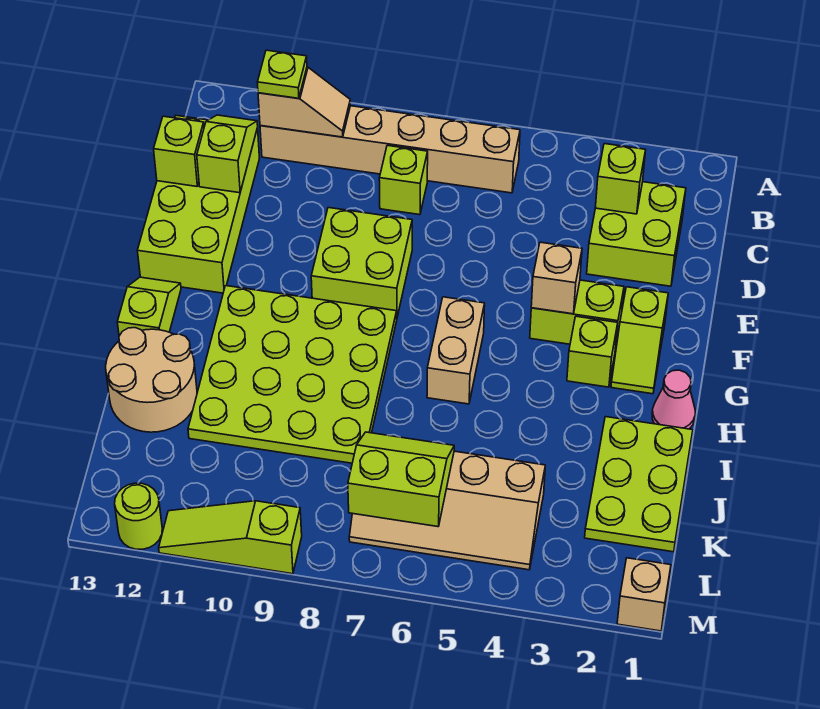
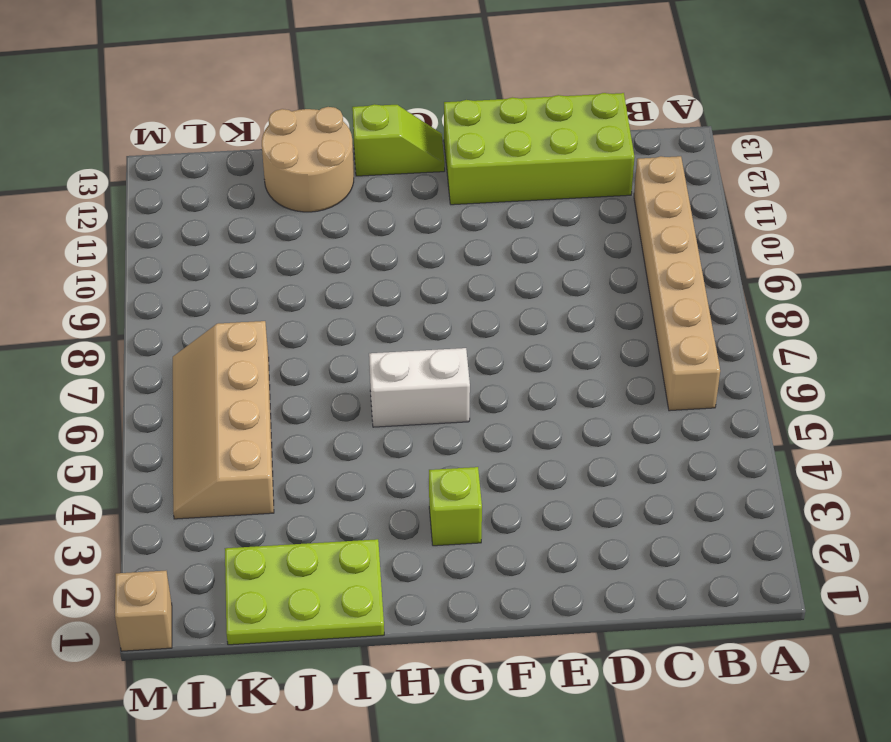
white 1x2 brick [369,348,470,427] -> tan 1x2 brick [427,297,485,404]
none -> lime 2x2 brick [587,182,686,286]
none -> lime 1x1 brick [379,145,428,215]
none -> lime 2x2 brick [311,208,412,317]

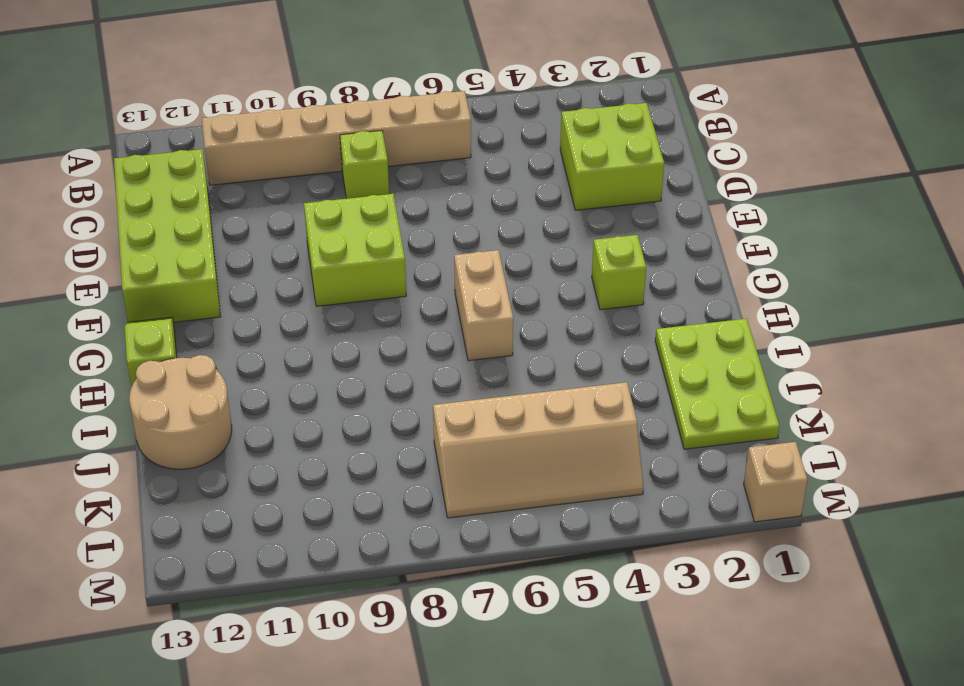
none -> lime 1x2 slope [611,287,668,394]
none -> lime 1x2 brick [530,280,624,350]
none -> lime 4x4 plate [188,286,397,463]

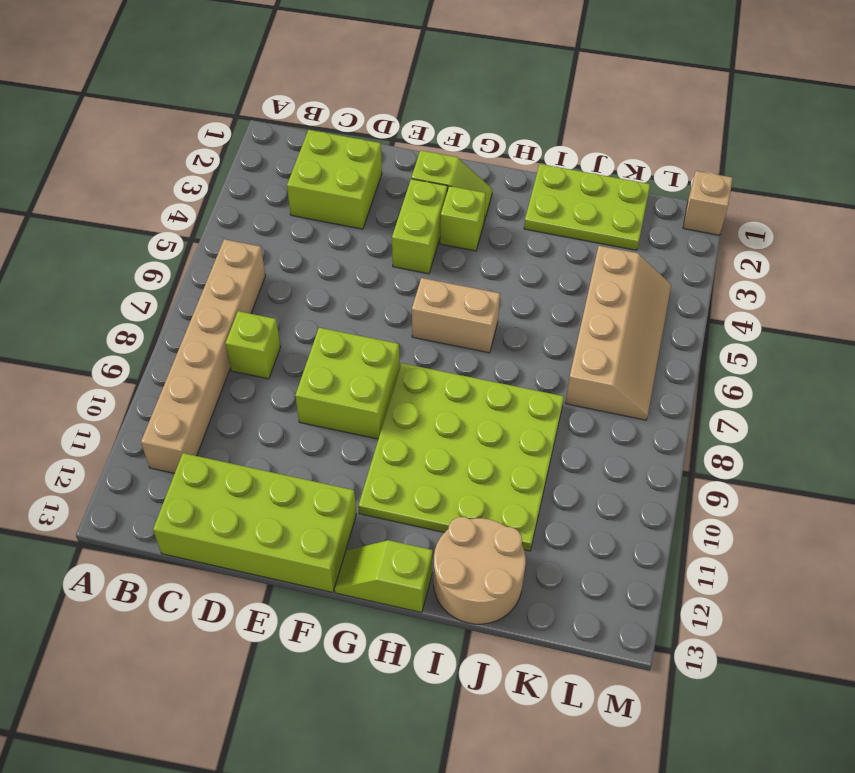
none -> pink 1x1 cone [652,370,695,429]
none -> lime 1x3 slope [159,501,302,574]
none -> lime 1x1 round brick [115,483,162,549]

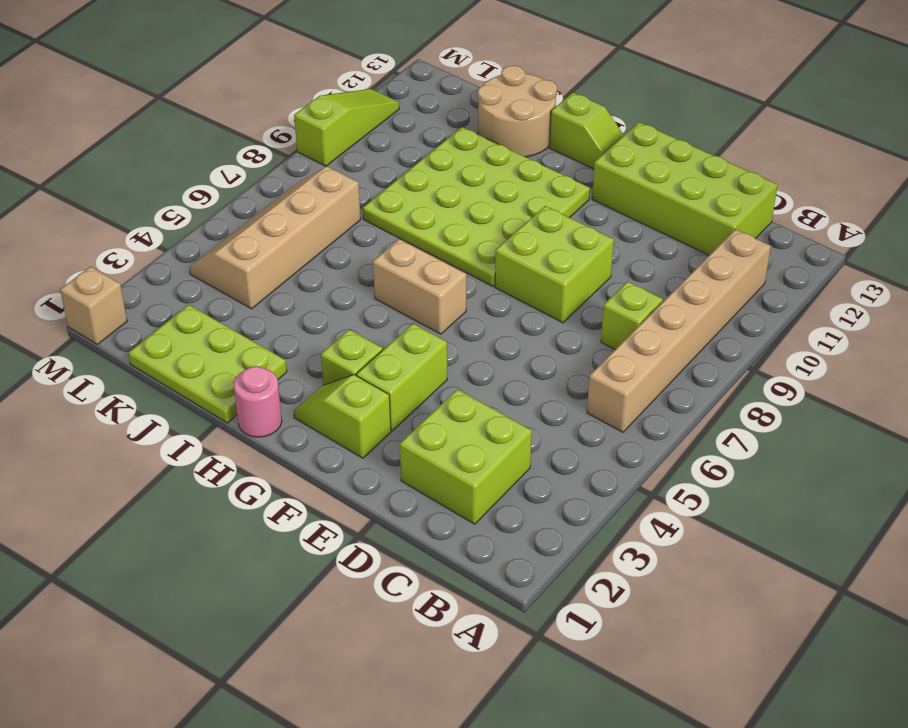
pink 1x1 round brick [234,366,282,437] -> pink 1x1 cone [652,370,695,429]
none -> lime 1x1 round brick [115,483,162,549]
none -> tan 1x2 slope [258,67,350,137]
none -> lime 1x1 brick [595,144,646,214]

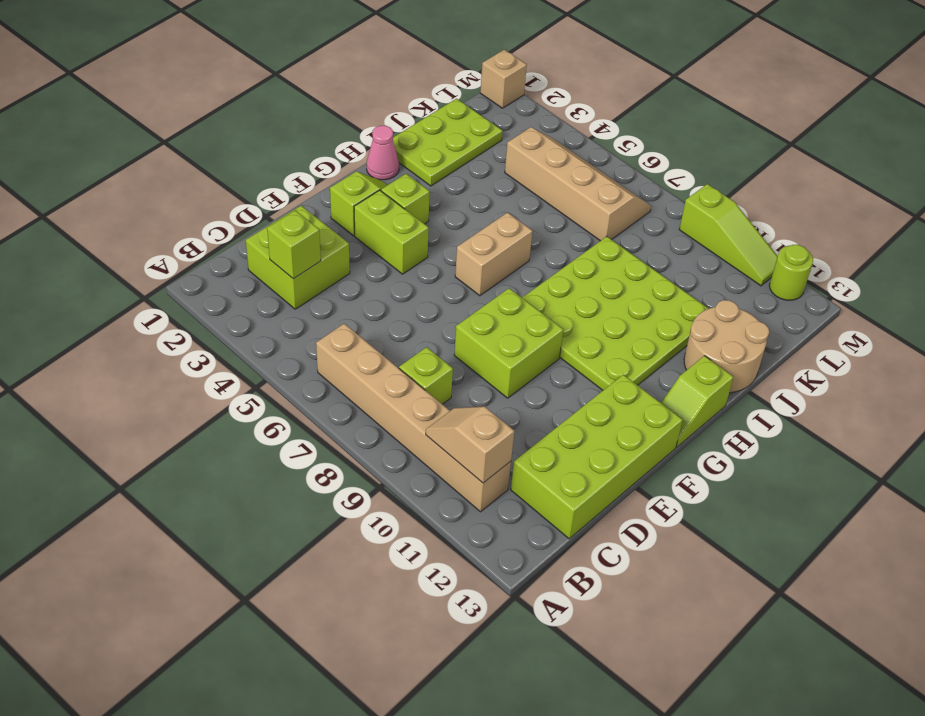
none -> lime 1x2 slope [197,115,258,193]
none -> lime 1x1 brick [154,116,204,186]
none -> tan 1x1 brick [531,242,582,314]

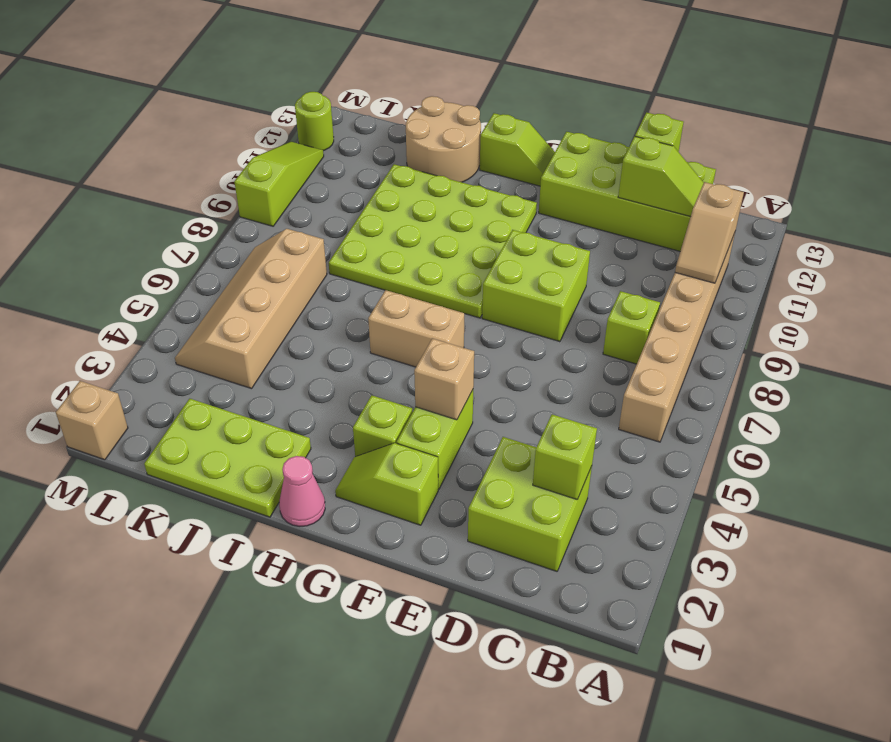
none -> lime 2x2 slope [348,432,454,527]
none -> lime 1x1 plate [257,50,307,98]

